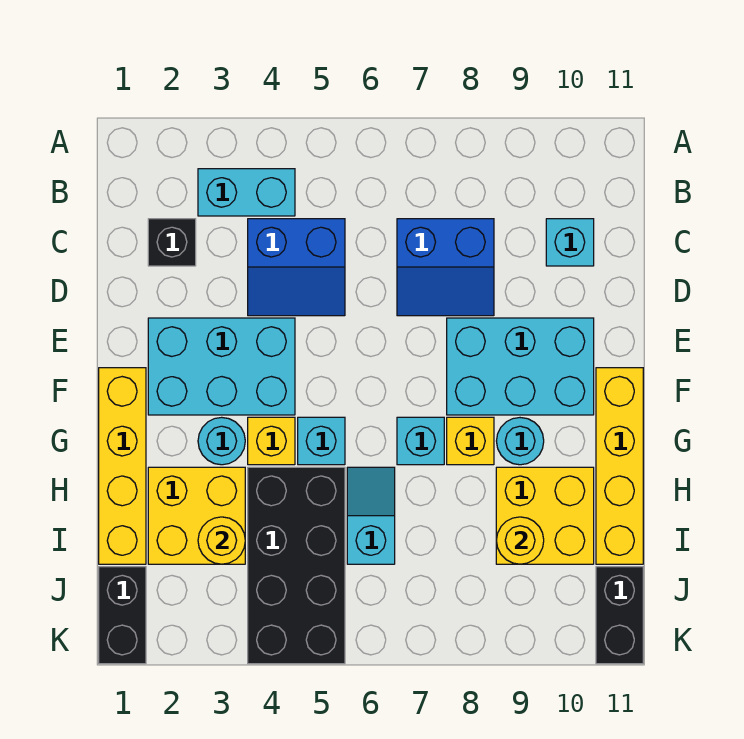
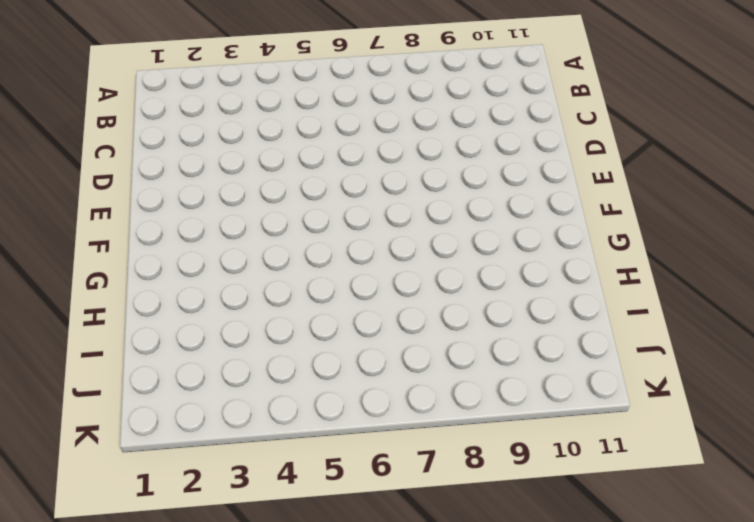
none -> cyan 1x2 brick [198,169,295,216]
none -> black 1x1 brick [148,219,196,266]
none -> blue 2x2 slope [248,219,345,316]

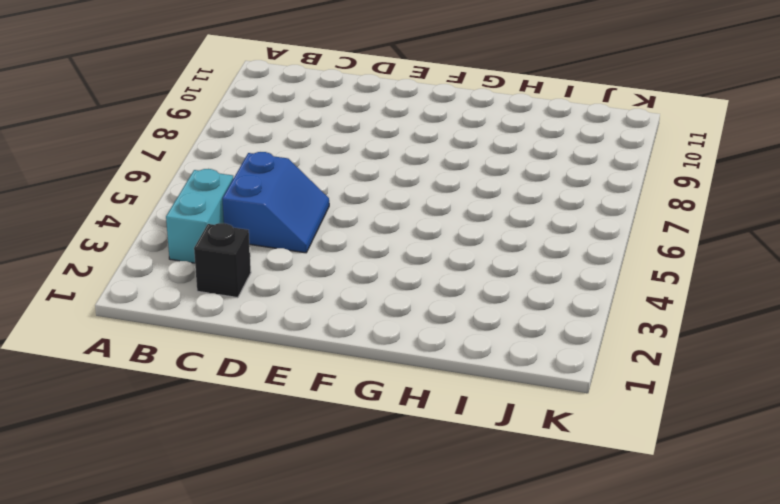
none -> blue 2x2 slope [397,219,494,316]
none -> cyan 1x1 brick [546,219,594,266]
none -> cyan 2x3 brick [148,318,295,415]

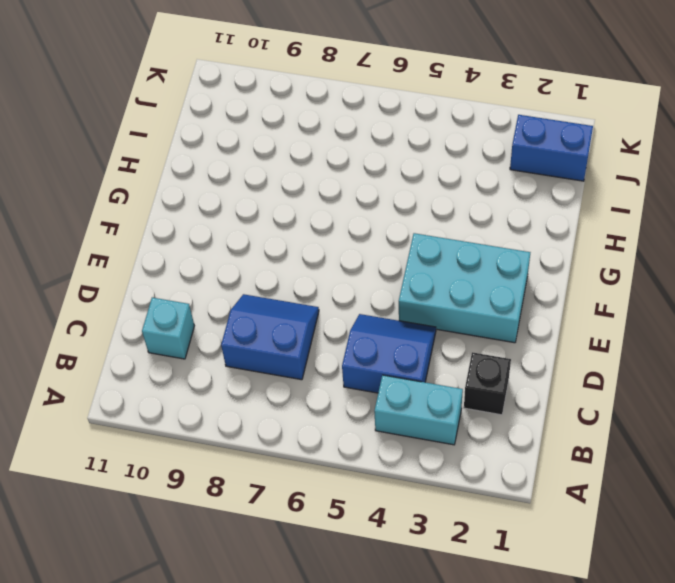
blue 1x2 brick [510,115,593,181] -> black 1x2 brick [99,567,146,664]
none -> cyan 2x3 brick [447,318,594,415]
none -> yellow 1x4 brick [99,368,146,564]
none -> yellow 1x4 brick [596,368,643,564]

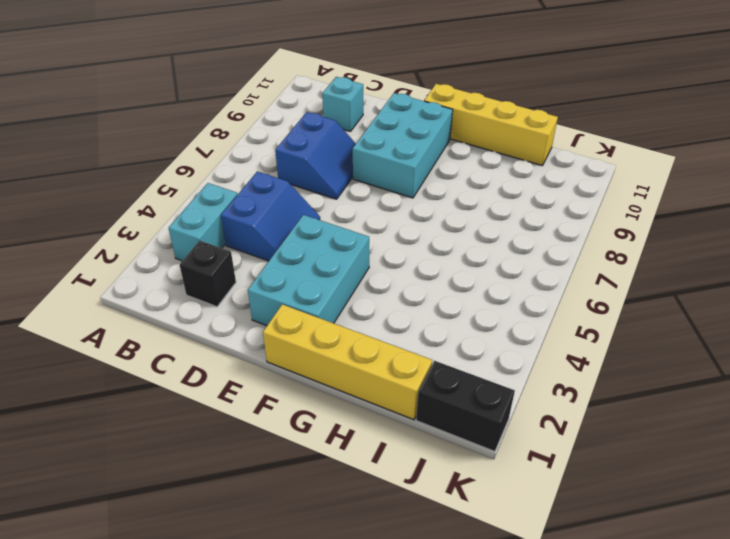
none -> cyan 1x1 round brick [198,417,245,465]
none -> yellow 1x1 brick [248,417,295,465]
none -> cyan 1x1 brick [298,417,345,465]

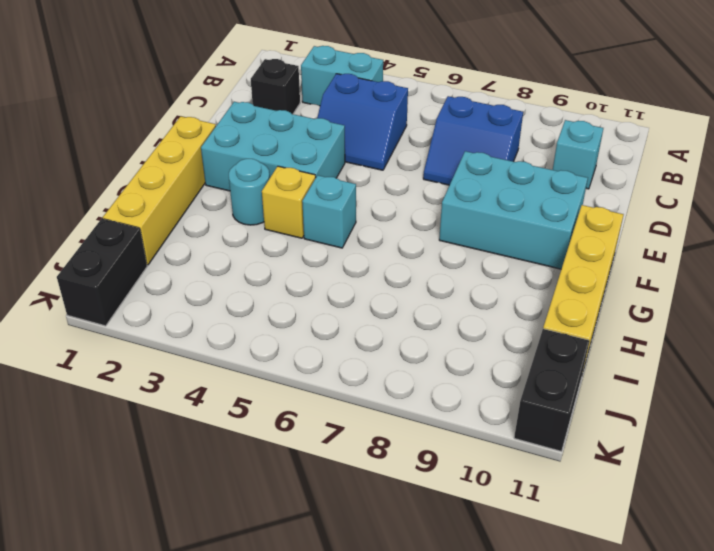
none -> cyan 1x1 brick [397,417,444,465]
none -> yellow 1x1 brick [447,417,494,465]
none -> cyan 1x1 round brick [497,418,544,465]

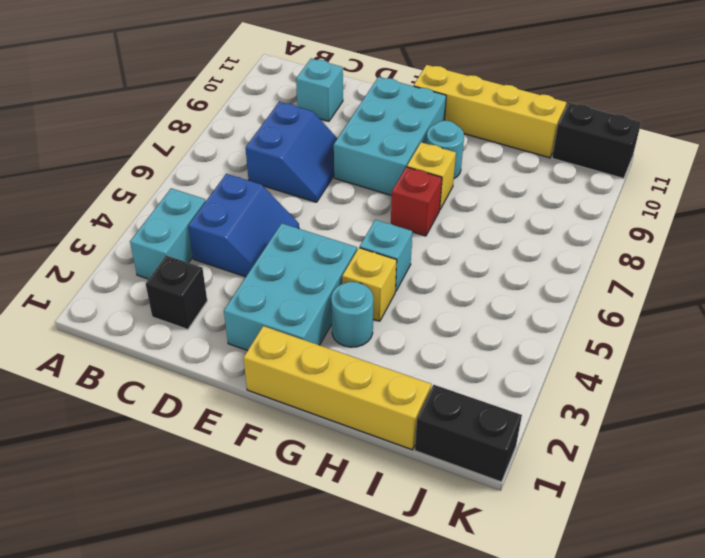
red 1x1 brick [391,167,442,236] -> cyan 1x1 brick [397,417,444,465]
none -> yellow 2x2 brick [148,467,245,564]
none -> black 2x4 brick [248,467,345,664]
none -> cyan 1x2 slope [347,467,395,564]

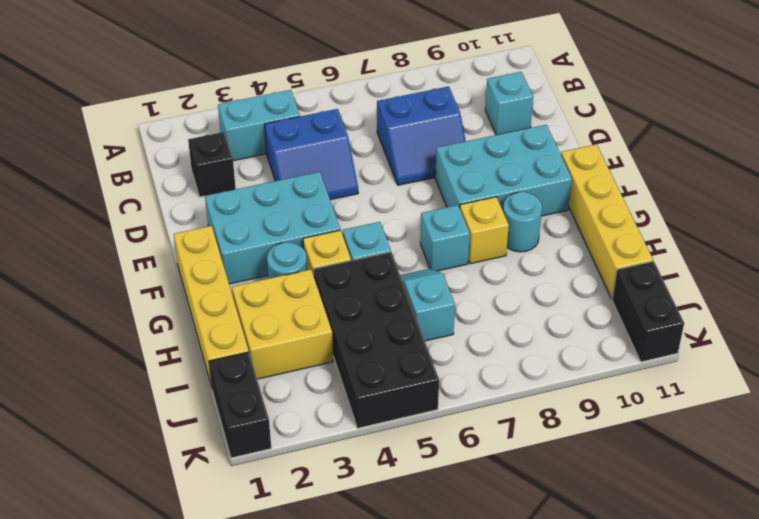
none -> yellow 2x2 brick [496,467,594,564]
none -> yellow 1x1 round brick [198,517,245,564]
none -> yellow 1x1 round brick [496,517,544,564]

